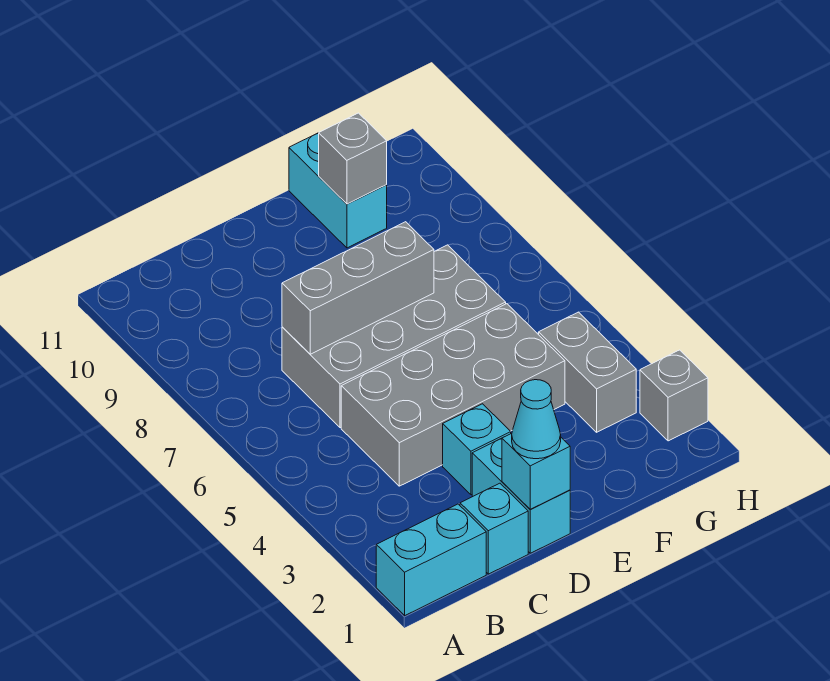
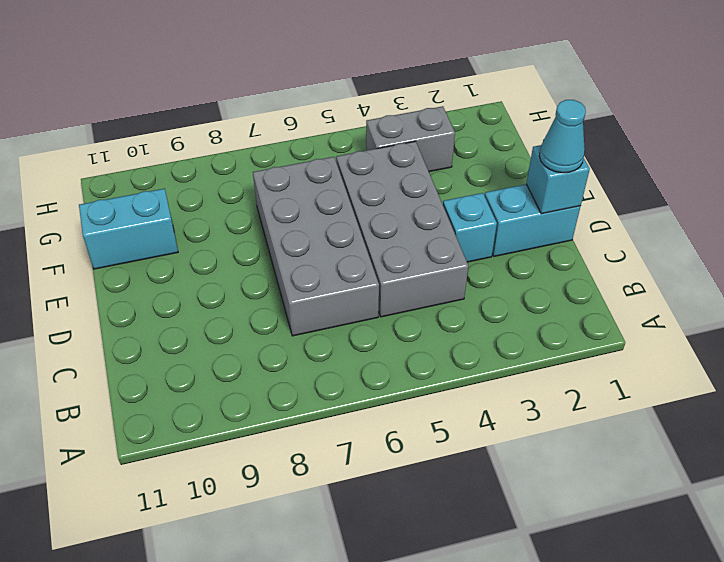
none -> cyan 1x2 brick [376,504,486,615]
none -> cyan 1x1 brick [460,483,528,574]
none -> grey 1x1 brick [640,350,708,441]

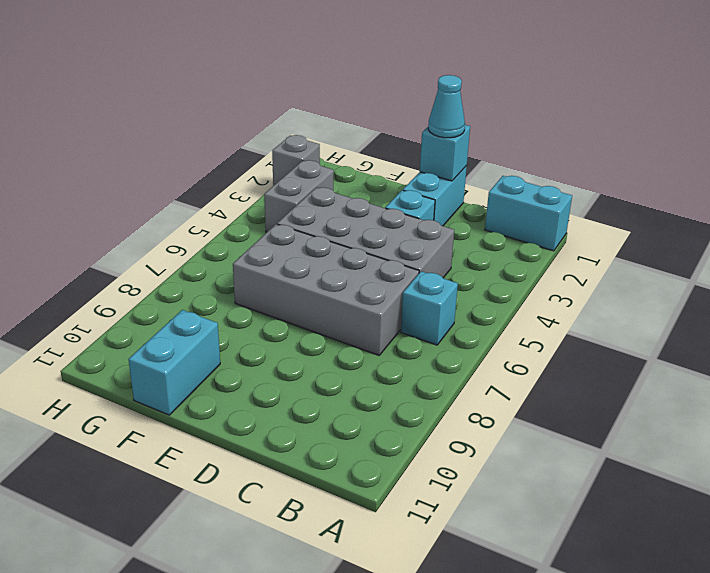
cyan 1x1 brick [401,271,458,345] -> cyan 1x1 brick moved to [460,483,528,574]
none -> grey 1x3 brick [282,222,434,354]
none -> grey 1x1 brick [319,113,387,204]

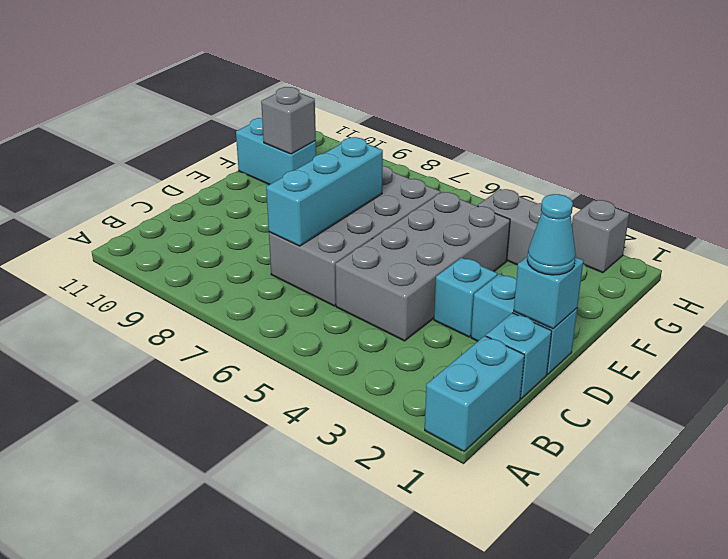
cyan 1x3 brick [266,137,383,246] -> grey 1x3 brick [282,222,434,354]

